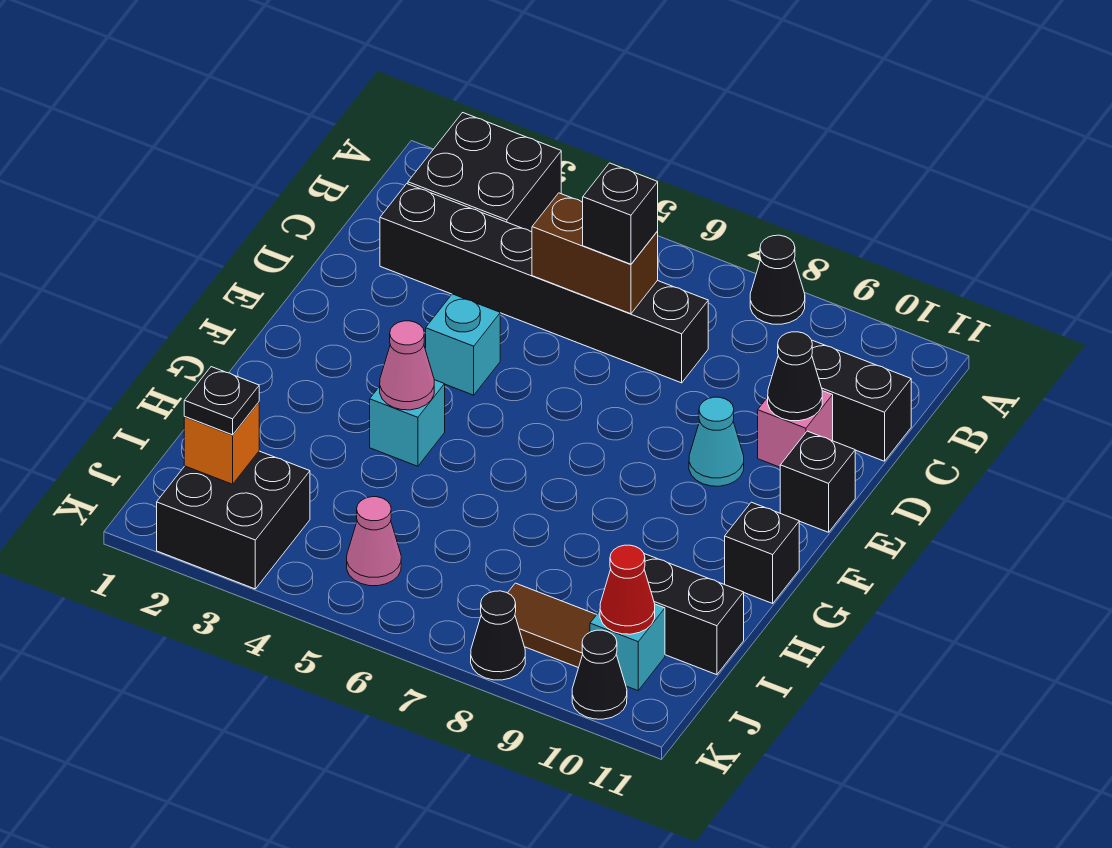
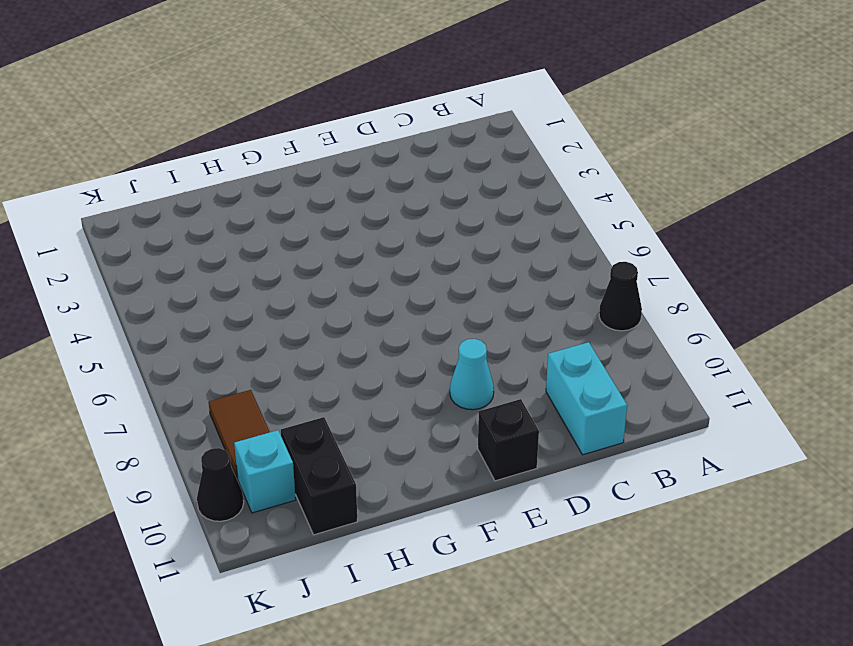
cyan 1x2 brick [546,342,627,455] -> black 1x2 brick [812,340,911,461]
none -> black 2x2 brick [408,113,561,232]
none -> black 1x6 brick [380,184,708,383]
none -> pink 1x1 brick [758,391,833,467]

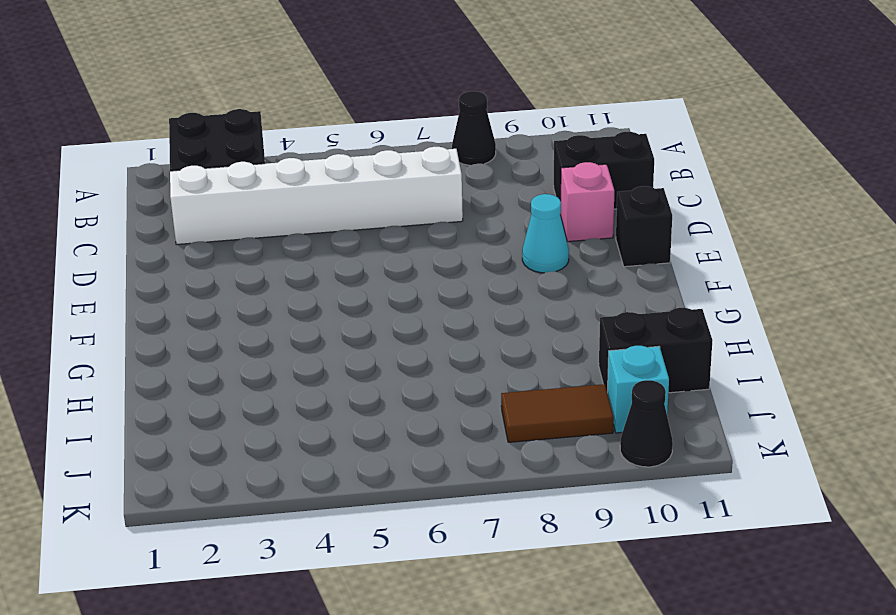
white 1x6 brick [170,147,463,245] -> black 1x6 brick [380,184,708,383]
none -> cyan 1x1 brick [426,294,500,395]
none -> cyan 1x1 brick [370,380,445,466]
none -> black 1x1 brick [725,502,799,603]

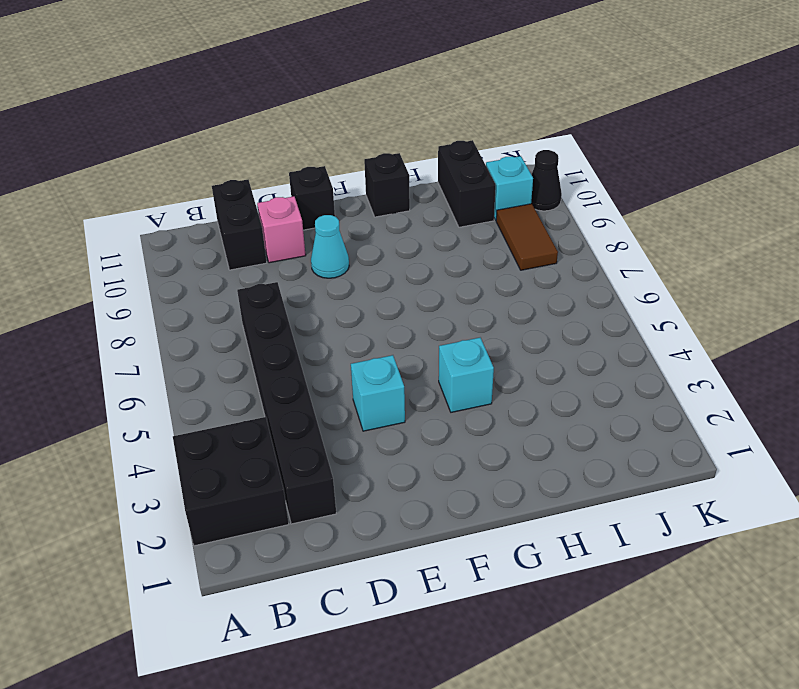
none -> black 1x1 cone [750,235,805,324]
none -> black 2x2 brick [157,451,310,589]
none -> pink 1x1 cone [347,497,401,586]

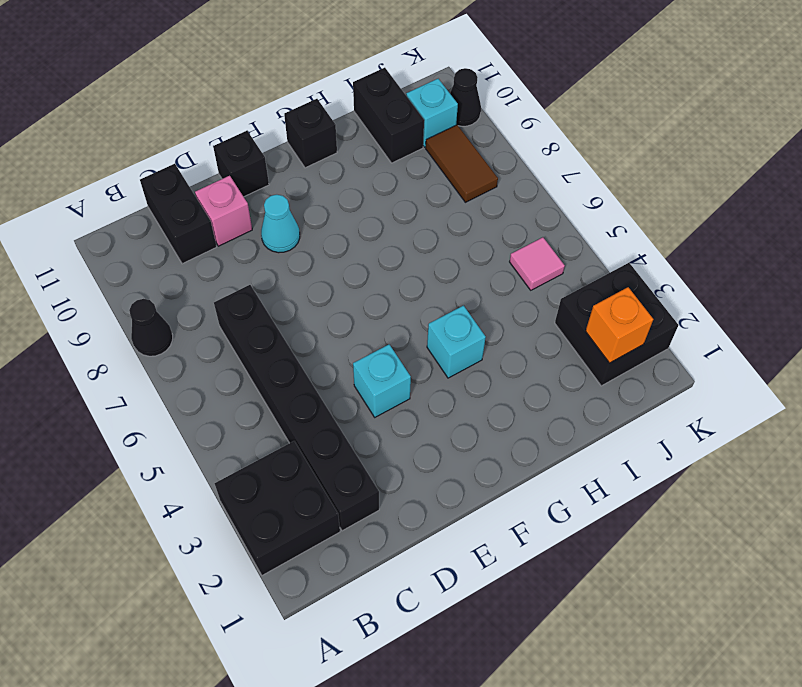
pink 1x1 tile [510,237,565,290] -> pink 1x1 cone [347,497,401,586]
none -> black 1x1 cone [471,591,525,680]
none -> brown 1x2 brick [532,193,658,314]
none -> black 1x1 cone [768,332,822,421]

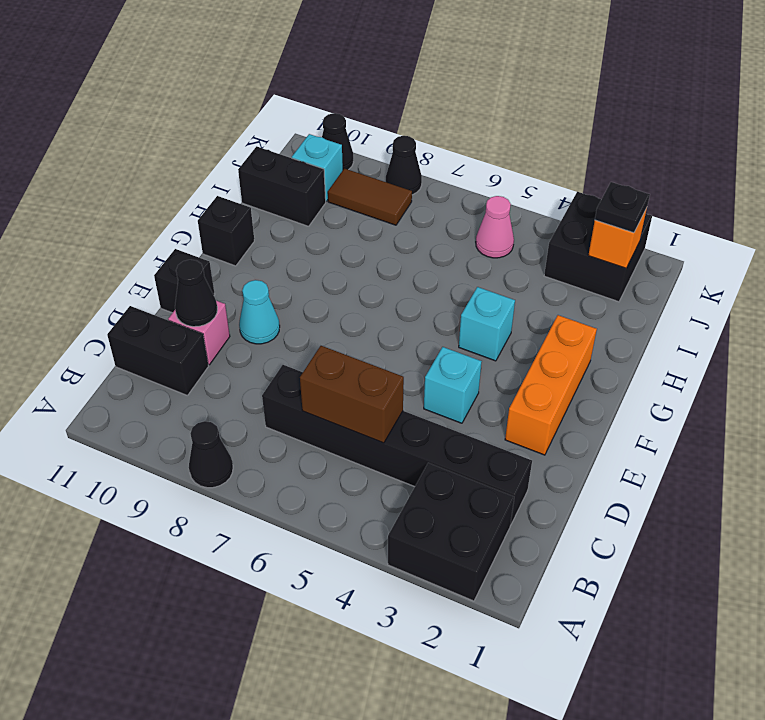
orange 1x3 brick [505,315,597,455] -> none
none -> pink 1x1 cone [380,321,434,410]
none -> red 1x1 cone [600,545,655,634]
none -> black 1x1 brick [583,163,658,264]

